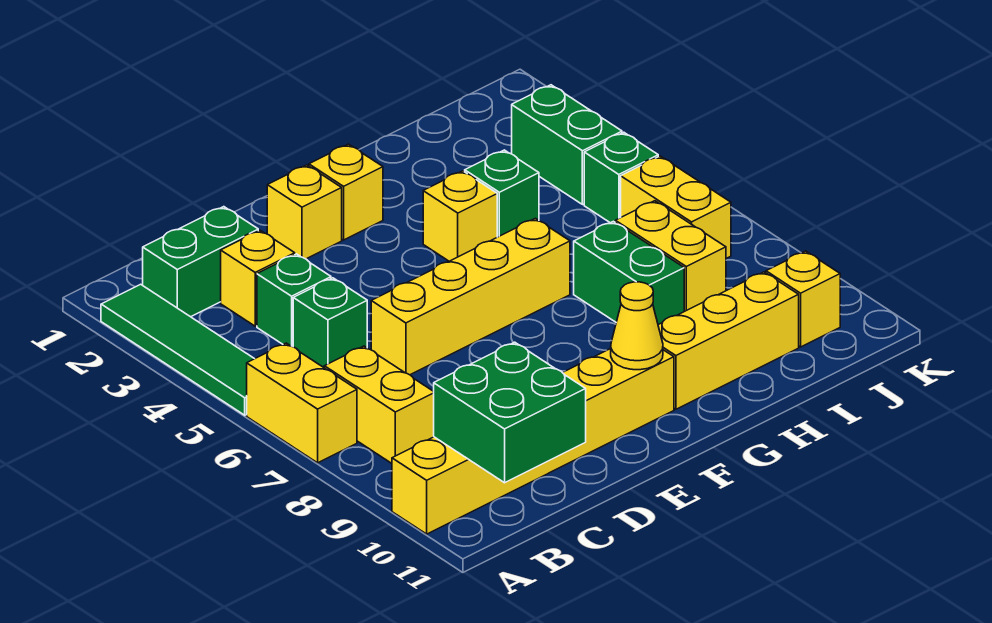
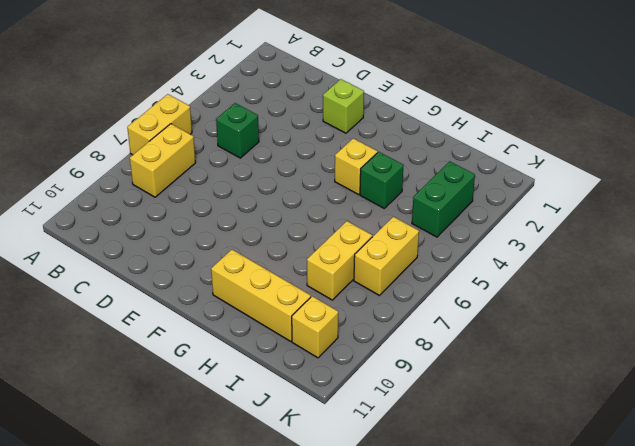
lime 1x1 brick [323,79,364,133] -> yellow 1x1 brick [267,165,342,259]
none -> green 1x4 tile [101,284,254,415]
none -> yellow 1x6 brick [392,349,674,534]
none -> green 1x2 brick [143,207,258,317]

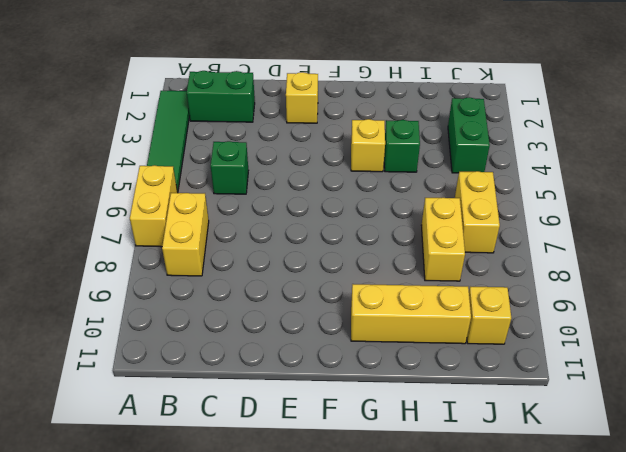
none -> yellow 1x6 brick [392,349,674,534]
none -> yellow 1x1 brick [221,230,295,326]
none -> green 1x1 brick [257,254,331,347]

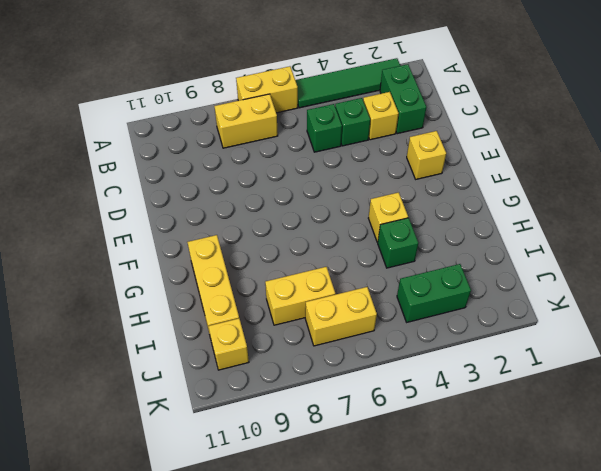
none -> yellow 1x6 brick [392,349,674,534]
none -> yellow 1x4 brick [371,218,570,375]
none -> yellow 1x1 brick [309,144,383,240]

